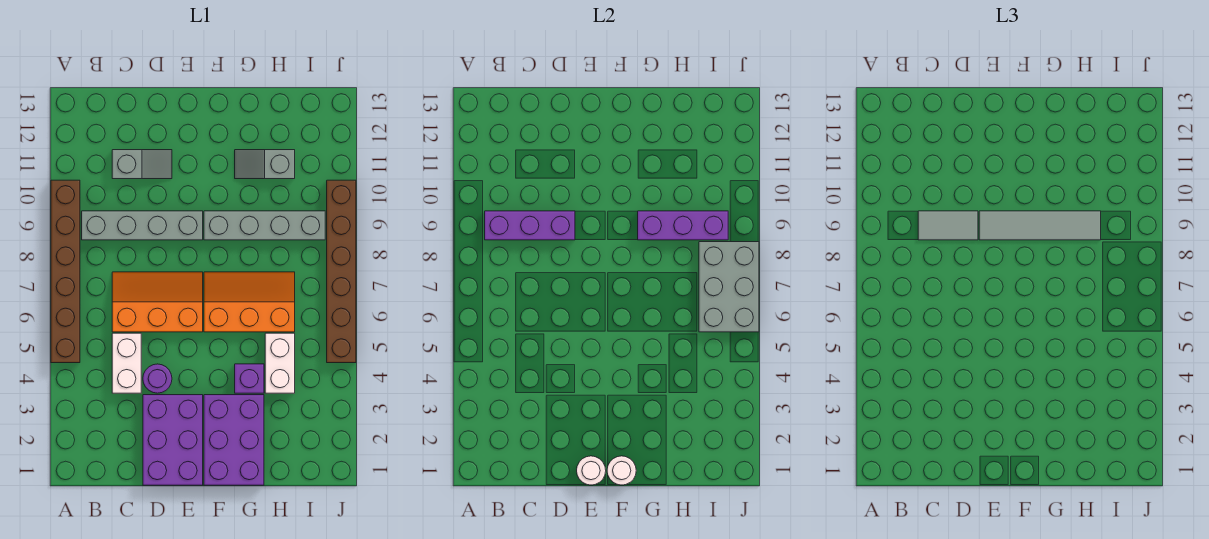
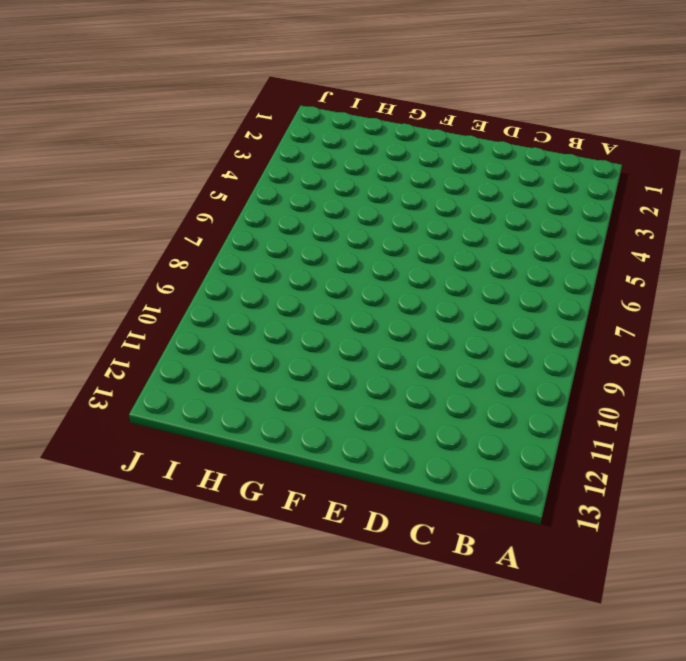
none -> brown 1x6 brick [51,180,80,363]
none -> grey 1x4 brick [82,211,203,240]
none -> white 1x2 brick [112,333,141,393]

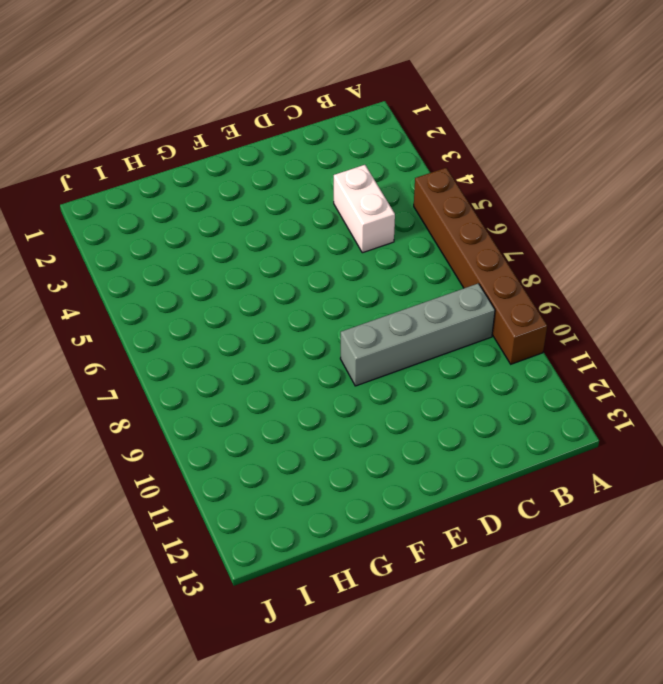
none -> orange 2x3 slope [112,272,203,332]
none -> grey 1x2 slope [112,150,172,179]
none -> purple 2x3 brick [143,395,203,485]

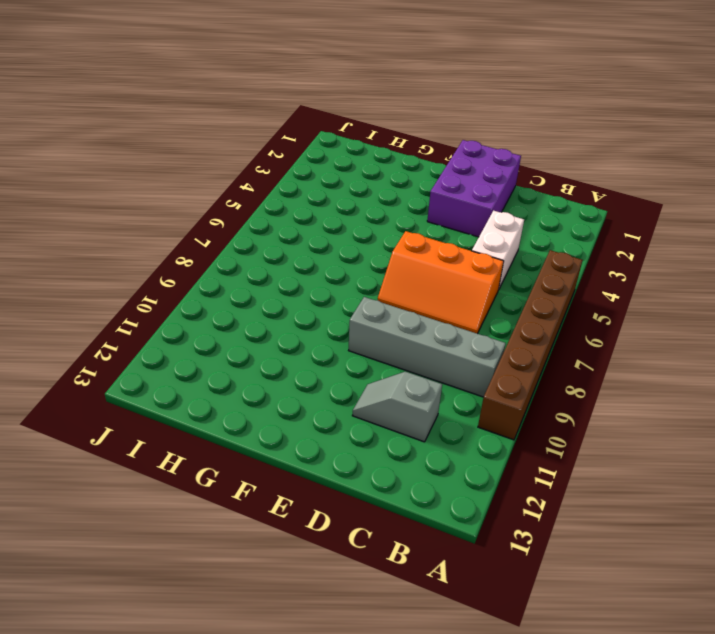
none -> purple 1x1 round brick [143,364,172,393]
none -> purple 2x3 brick [204,395,264,485]
none -> orange 2x3 slope [204,272,295,332]

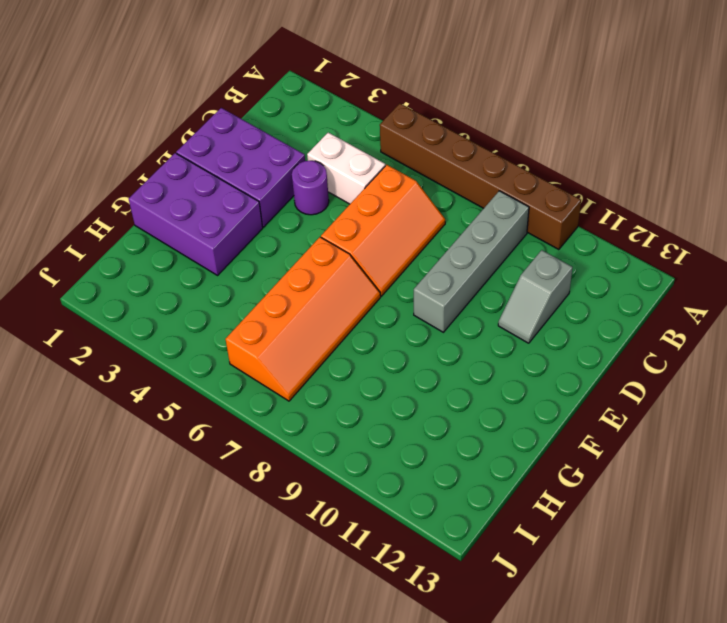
orange 2x4 slope [225,237,381,401] -> orange 2x3 slope [204,272,295,332]
none -> grey 1x4 brick [204,211,325,240]
none -> purple 1x1 brick [235,364,264,393]
none -> grey 1x2 slope [235,150,295,179]

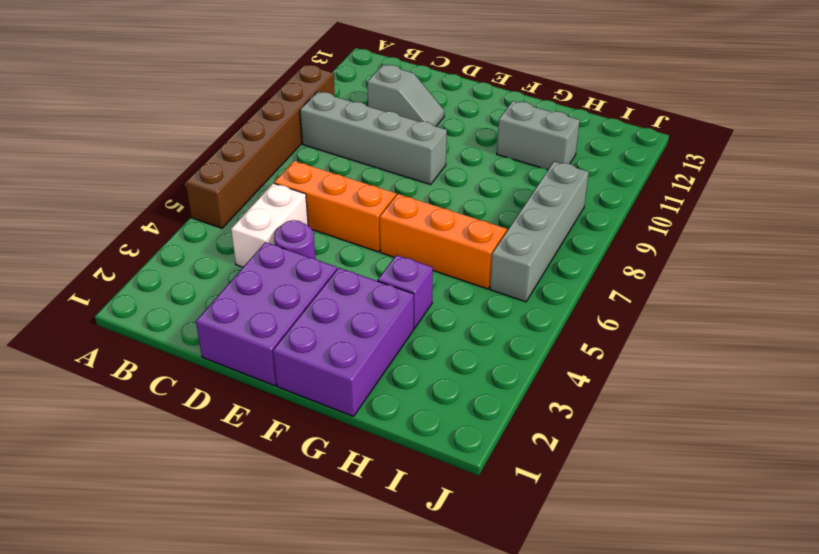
grey 1x2 brick [497,101,580,170] -> grey 1x2 slope [235,150,295,179]
grey 1x4 brick [490,161,589,302] -> grey 1x4 brick turned to [204,211,325,240]
none -> white 1x2 brick [265,333,295,393]
none -> brown 1x6 brick [327,180,356,363]
none -> purple 1x3 brick [485,211,575,240]

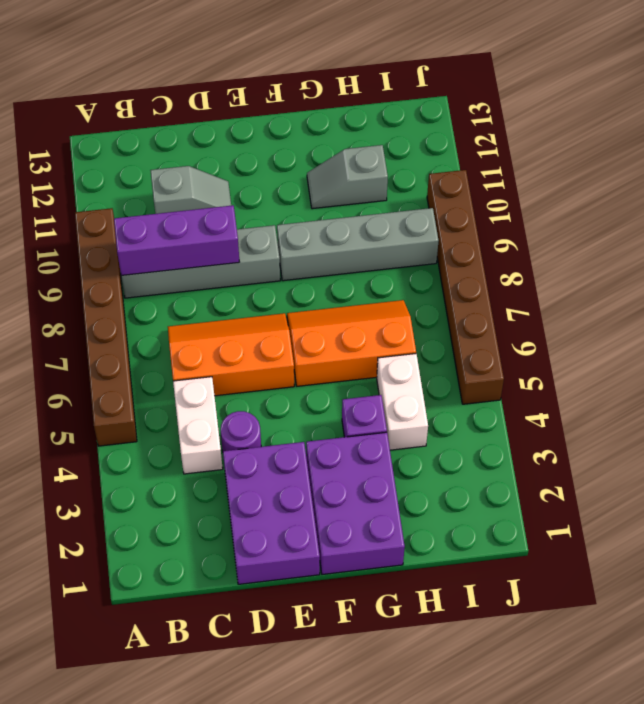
none -> white 1x1 round brick [577,456,606,485]
none -> white 1x1 round brick [607,456,636,485]
none -> purple 1x3 brick [638,211,728,240]

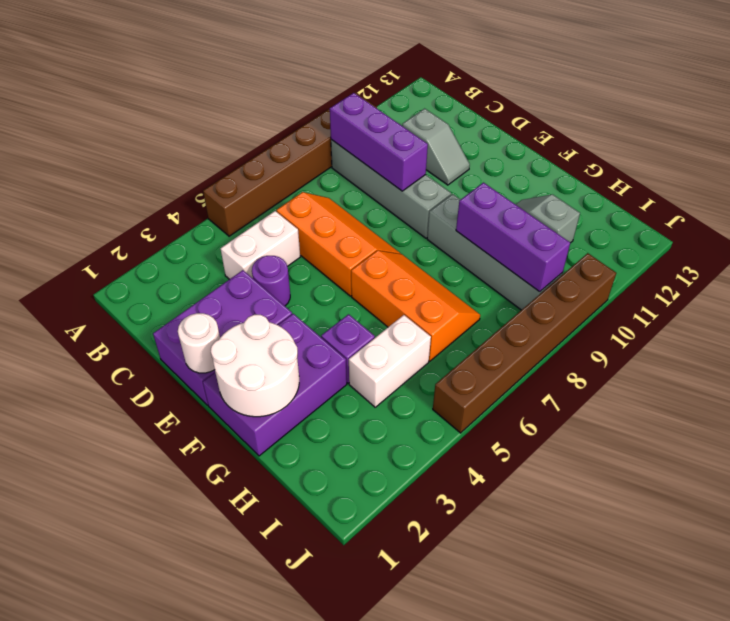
white 2x2 round brick [211,315,299,417] -> white 1x1 round brick [607,456,636,485]
none -> grey 2x3 brick [699,242,759,332]
none -> grey 1x2 tile [918,211,978,240]
none -> grey 1x4 tile [979,211,1101,240]

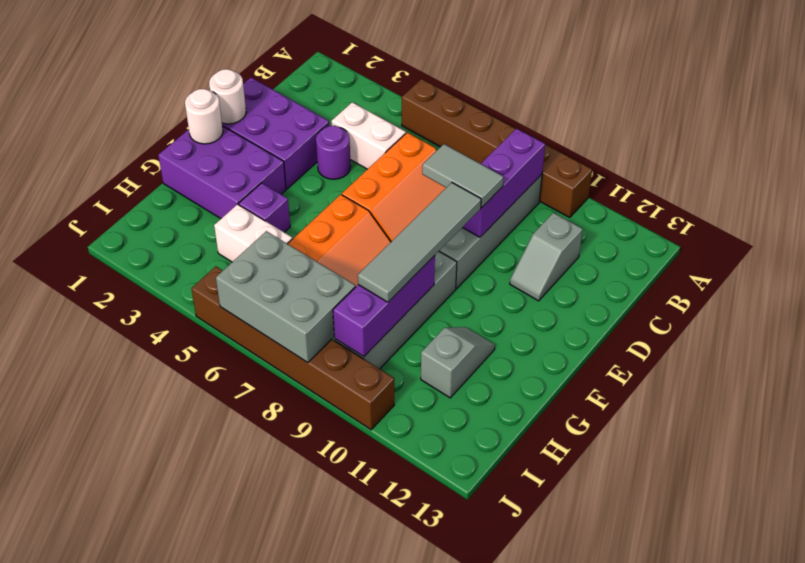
grey 1x2 tile [422,144,503,208] -> grey 1x2 tile turned to [918,211,978,240]

